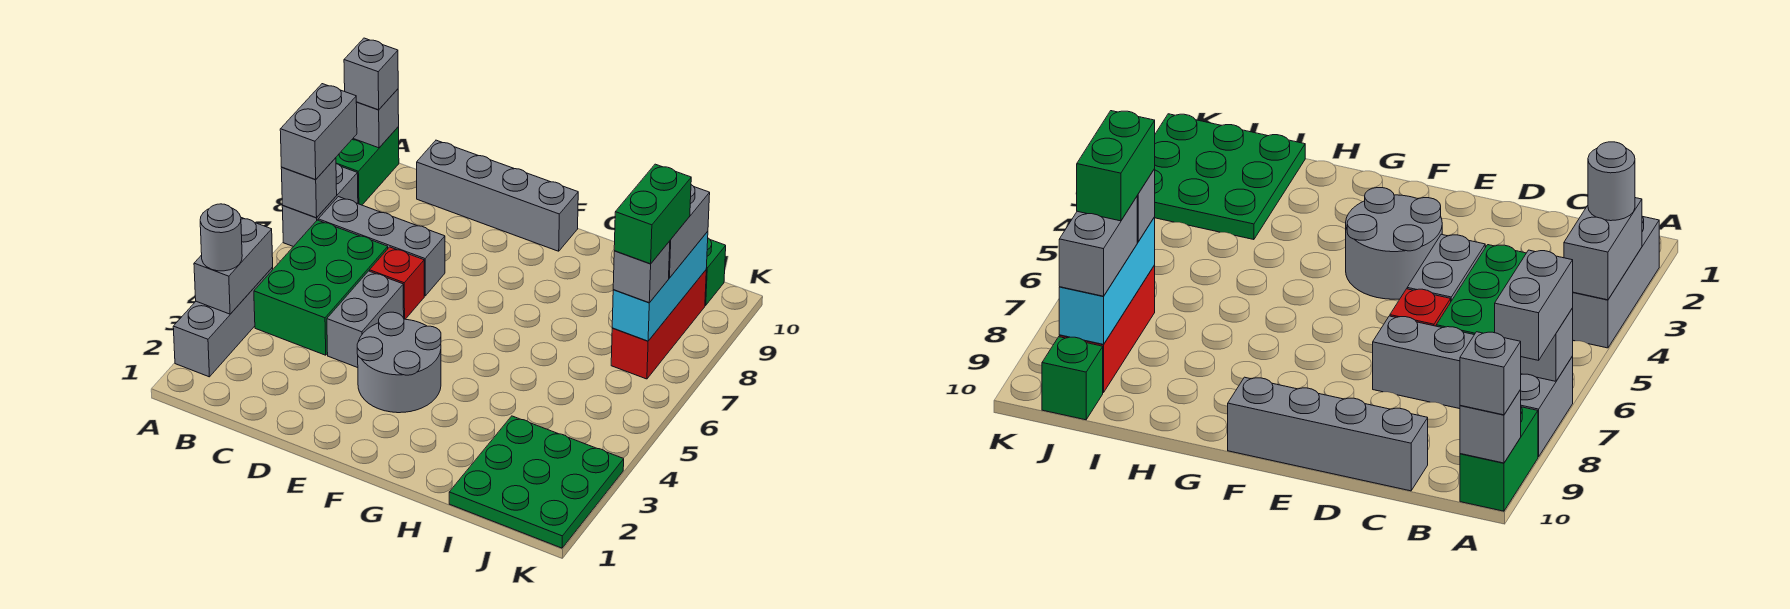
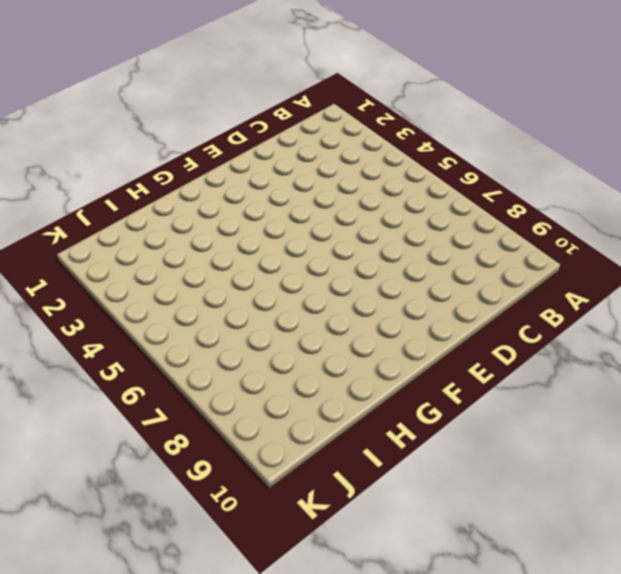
none -> grey 1x3 brick [173,267,273,377]
none -> grey 1x2 brick [282,164,358,247]
none -> green 1x2 brick [336,127,399,205]

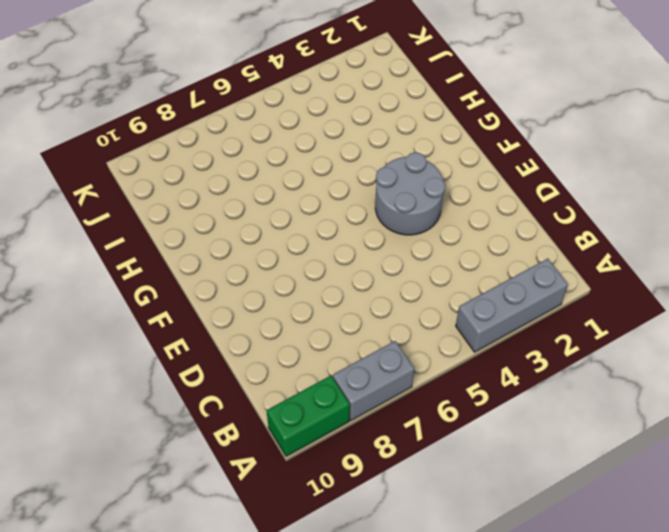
none -> green 2x3 brick [254,220,388,355]
none -> grey 1x3 brick [318,197,445,296]
none -> grey 1x4 brick [417,140,578,251]

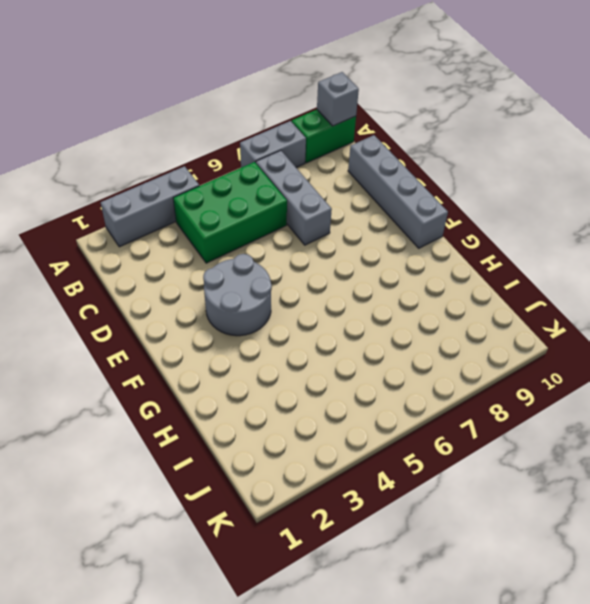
none -> grey 1x2 brick [327,271,404,368]
none -> red 1x1 brick [370,247,424,319]
none -> green 3x3 plate [449,416,624,548]

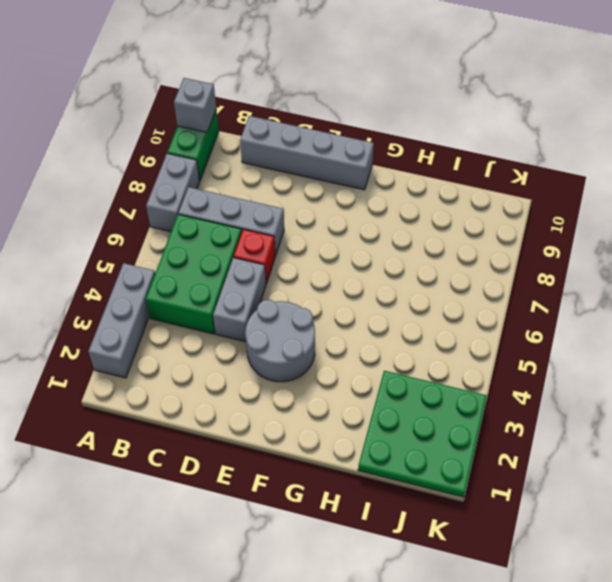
none -> red 1x3 brick [611,270,706,379]
none -> green 1x1 brick [705,238,726,305]
none -> grey 1x2 brick [194,218,273,314]

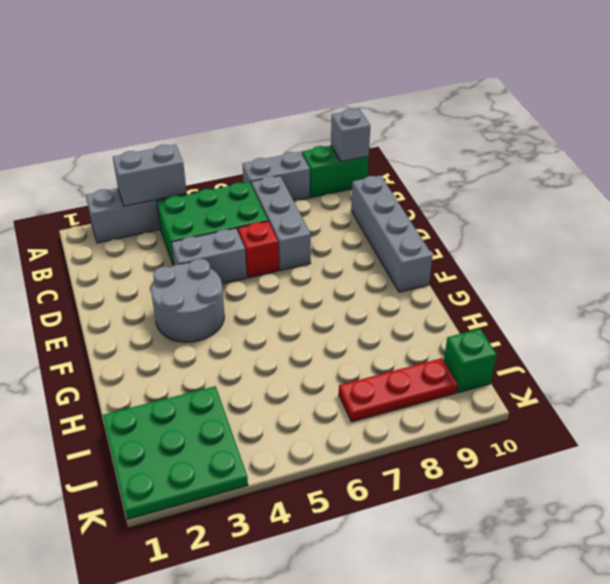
red 1x3 plate [339,358,458,422] -> red 1x3 brick [611,270,706,379]
none -> grey 1x1 brick [281,158,337,218]
none -> cyan 1x3 brick [612,231,708,341]
none -> grey 1x1 round brick [200,204,242,271]

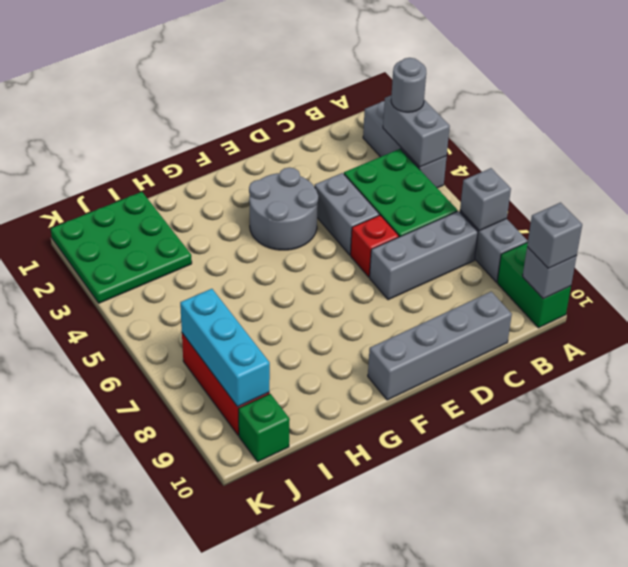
none -> grey 1x2 brick [280,84,357,179]
none -> grey 1x1 brick [613,241,670,303]
none -> grey 1x2 brick [669,185,710,278]

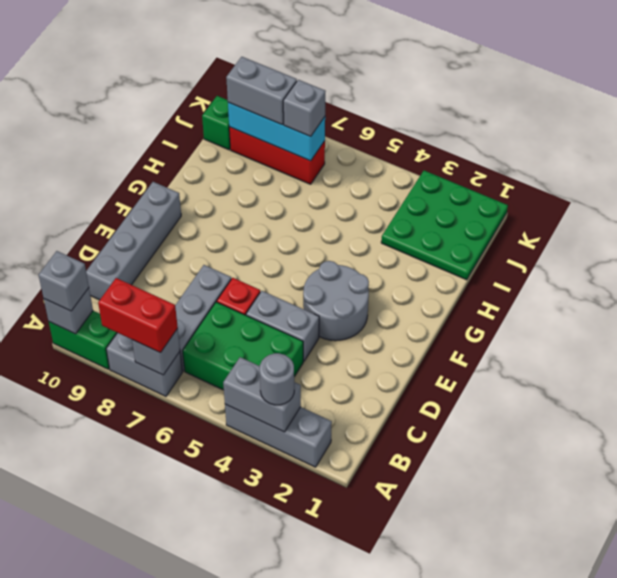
red 1x2 brick [98,278,178,353] -> grey 1x2 brick [280,84,357,179]
none -> green 1x2 brick [614,164,691,264]

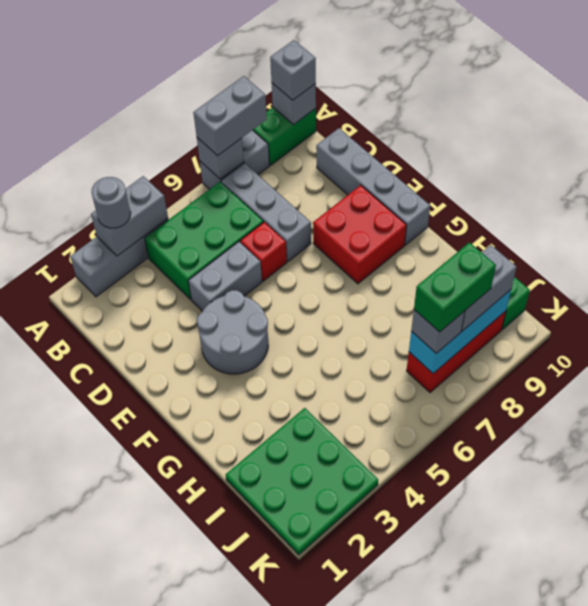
red 2x2 brick [313,185,406,284] -> none

